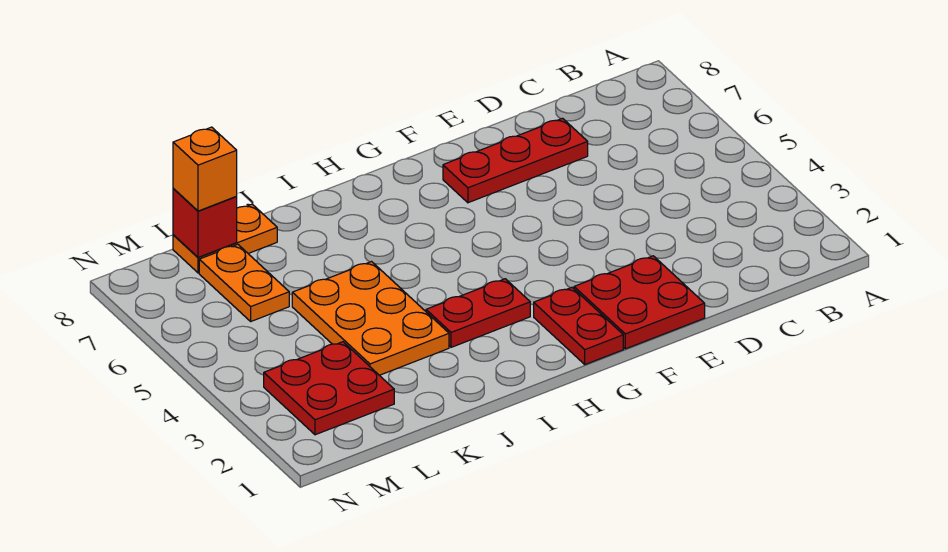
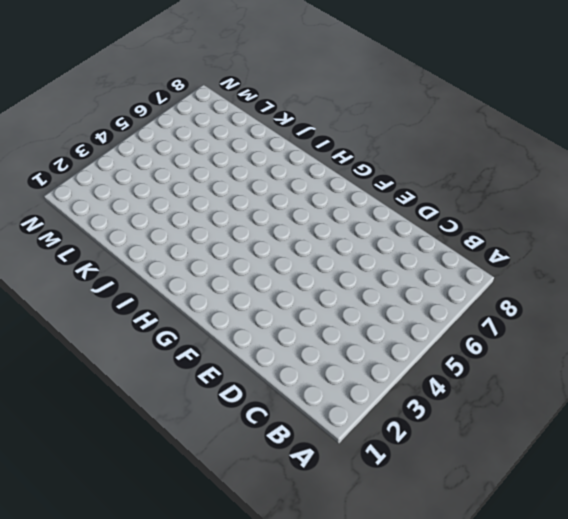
none -> red 1x3 plate [443,118,588,203]
none -> red 2x2 plate [574,256,705,349]

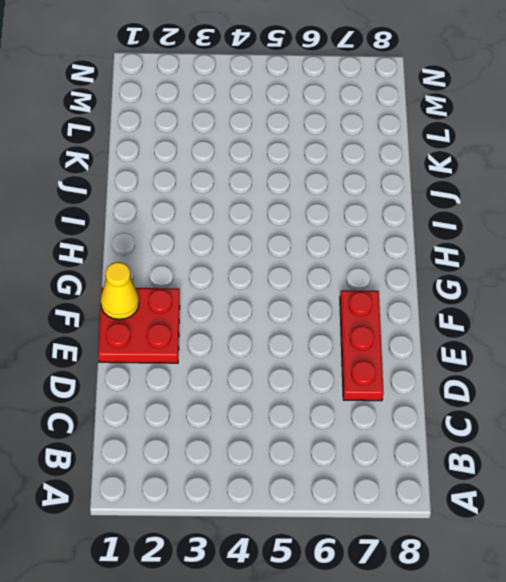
yellow 1x1 cone [101,262,139,320] -> none
none -> red 1x2 plate [534,287,623,364]
none -> red 1x2 plate [426,279,530,347]

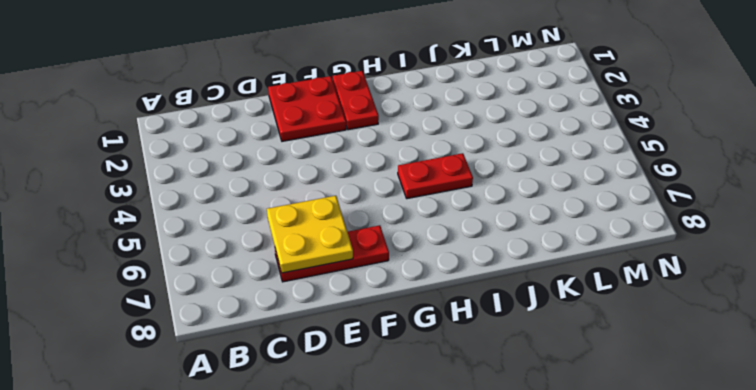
yellow 2x2 plate [267,196,353,273] -> none
red 1x2 plate [398,153,473,199] -> red 1x2 plate moved to [426,279,530,347]
none -> orange 2x3 plate [292,262,449,375]
none -> orange 1x2 plate [173,204,277,273]

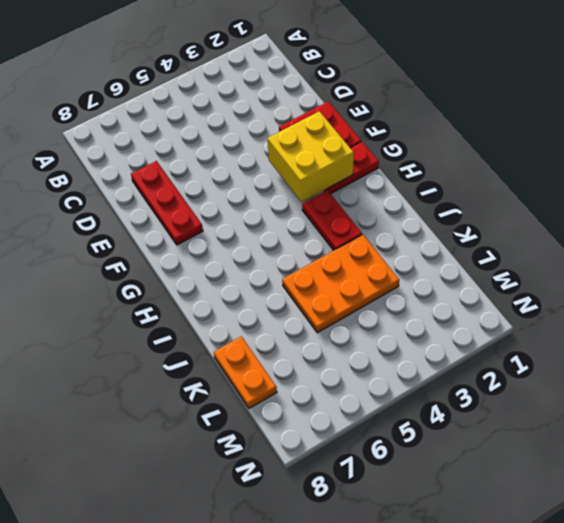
yellow 2x2 brick [268,111,354,202] -> none
none -> red 2x2 plate [264,342,394,435]
none -> orange 1x2 plate [199,244,289,321]

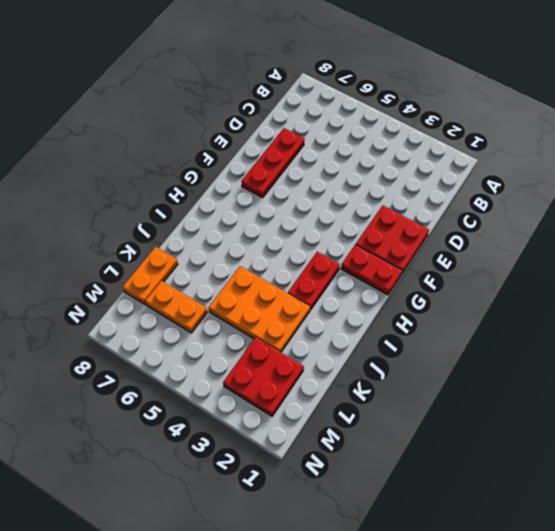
none -> red 1x1 brick [173,188,237,257]
none -> orange 1x1 brick [173,127,237,211]

